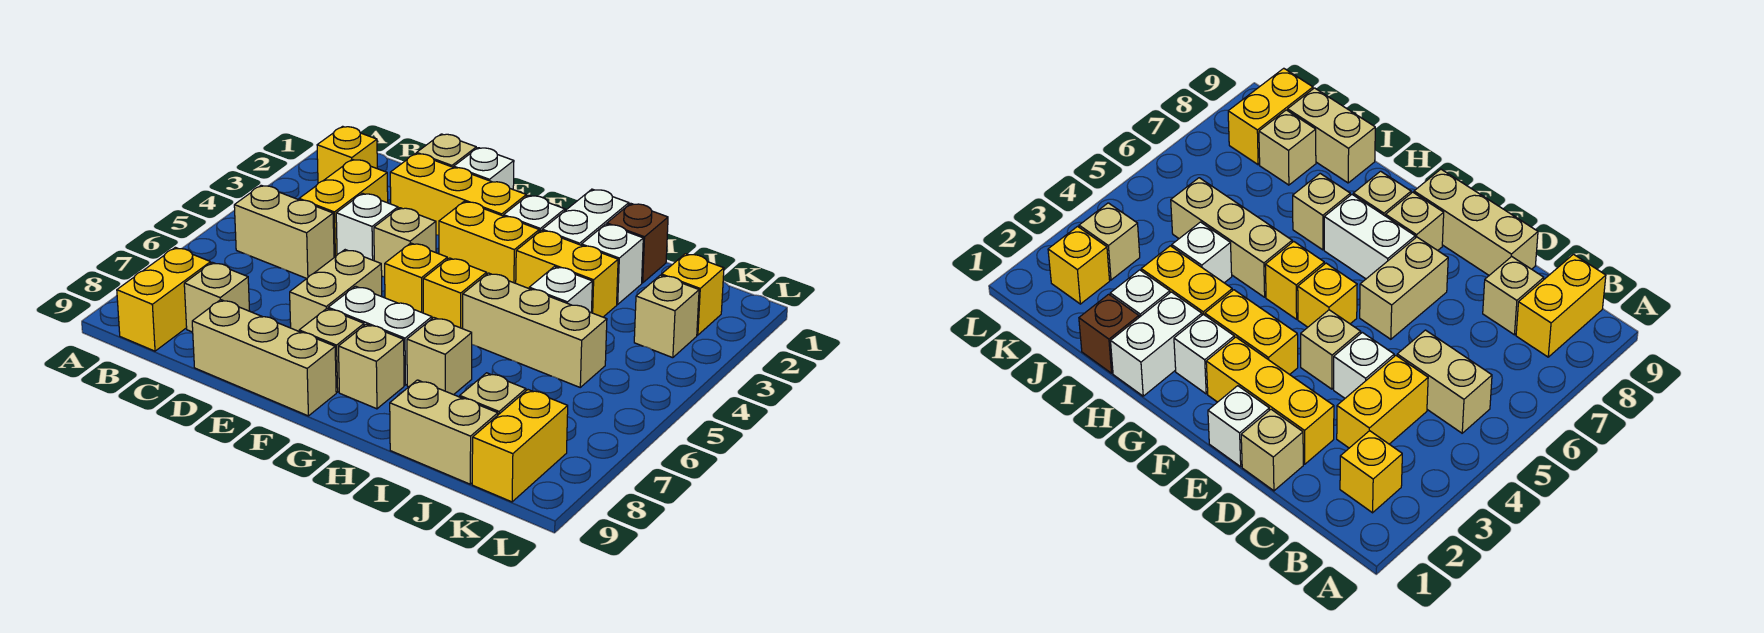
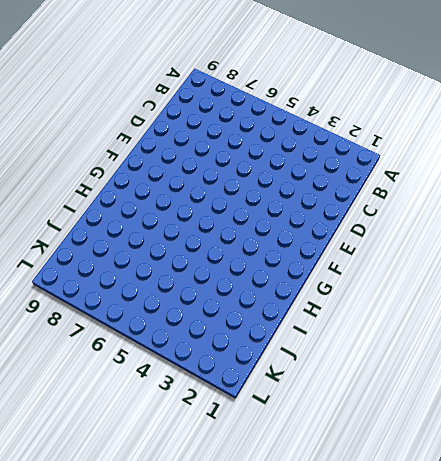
none -> yellow 1x1 brick [317,126,377,183]
none -> tan 1x2 brick [234,185,334,278]
none -> yellow 1x2 brick [117,247,211,351]
none -> yellow 1x2 brick [299,159,388,257]

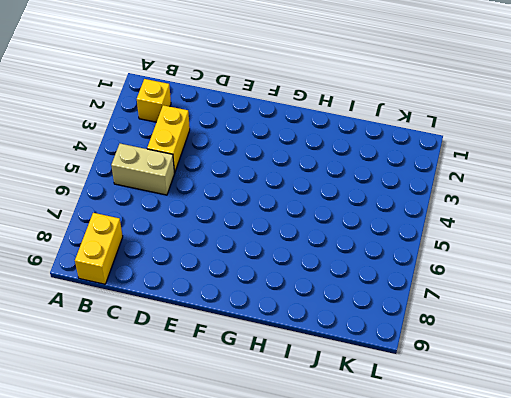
none -> tan 1x1 brick [184,263,250,332]
none -> tan 1x1 brick [417,134,476,167]
none -> yellow 1x3 brick [390,154,526,235]
none -> white 1x1 brick [336,193,398,261]

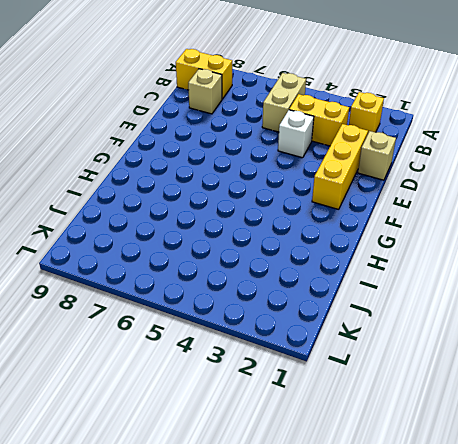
none -> tan 1x3 brick [192,300,336,416]
none -> white 1x1 brick [454,148,514,189]
none -> tan 1x1 brick [374,208,436,277]
none -> tan 1x2 brick [290,250,382,331]

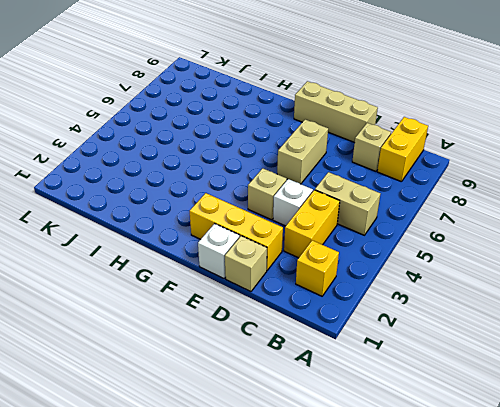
none -> yellow 1x2 brick [439,201,539,283]
none -> yellow 1x1 brick [385,243,447,313]
none -> white 1x2 brick [328,286,432,385]
none -> tan 1x1 brick [299,309,364,392]

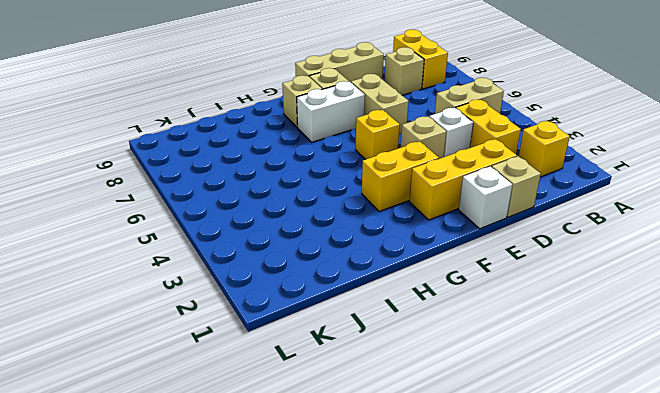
none -> white 1x1 brick [504,195,565,232]
none -> yellow 1x1 brick [423,258,487,329]
none -> white 1x2 brick [542,189,629,245]
none -> yellow 1x2 brick [516,230,618,317]

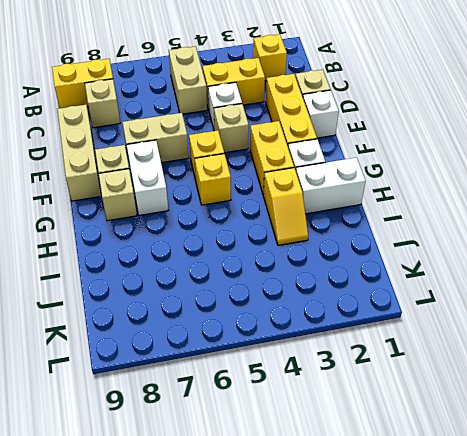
yellow 1x2 slope [263,168,308,245] -> yellow 1x2 brick [516,230,618,317]
none -> tan 1x3 brick [463,273,607,387]
none -> tan 1x1 brick [407,318,472,395]
none -> brown 1x1 brick [607,203,668,283]
none -> white 1x1 brick [582,224,643,304]

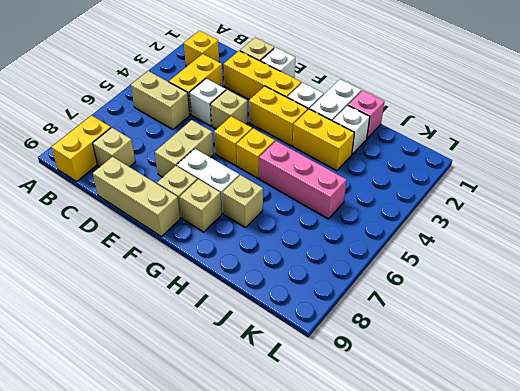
pink 1x3 brick [259,141,347,219] -> tan 1x3 brick [463,273,607,387]
pink 1x1 brick [348,90,384,138] -> brown 1x1 brick [607,203,668,283]
none -> white 1x1 brick [529,267,592,312]
none -> tan 1x2 brick [390,380,498,484]
none -> tan 1x1 brick [460,373,526,415]
none -> yellow 1x1 brick [661,254,724,335]

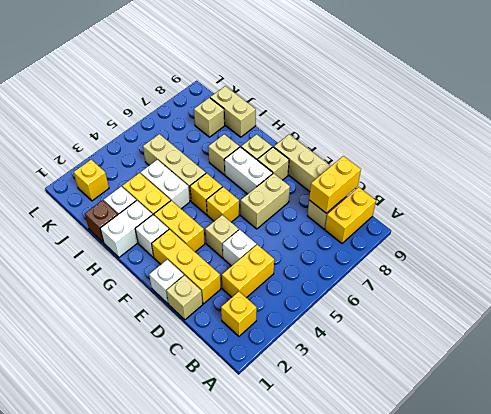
yellow 1x2 brick [309,156,361,213] -> yellow 1x2 brick moved to [472,390,568,502]
white 1x2 brick [141,160,190,209] -> white 1x1 brick [529,267,592,312]
none -> tan 1x2 brick [234,185,334,278]
none -> tan 1x1 brick [634,275,699,358]

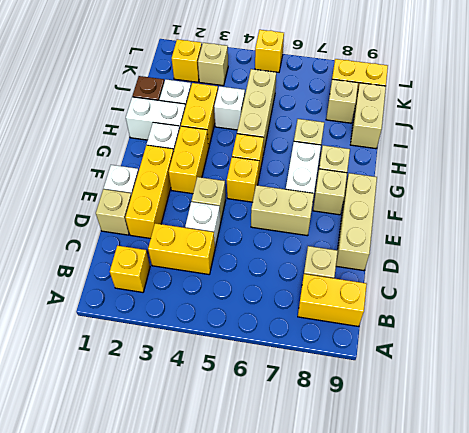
yellow 1x1 brick [255,30,284,72] -> none
none -> tan 1x2 brick [234,185,334,278]

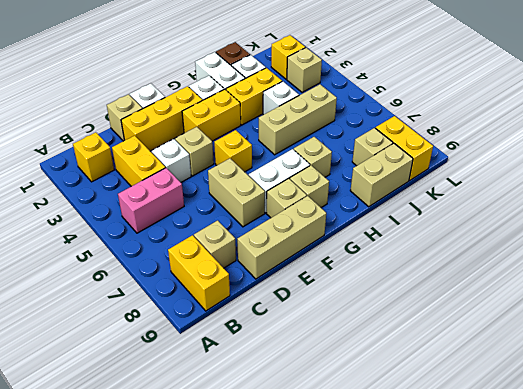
pink 1x2 brick [118,168,184,233] -> tan 1x2 brick [234,185,334,278]
none -> yellow 1x1 brick [423,258,487,329]

